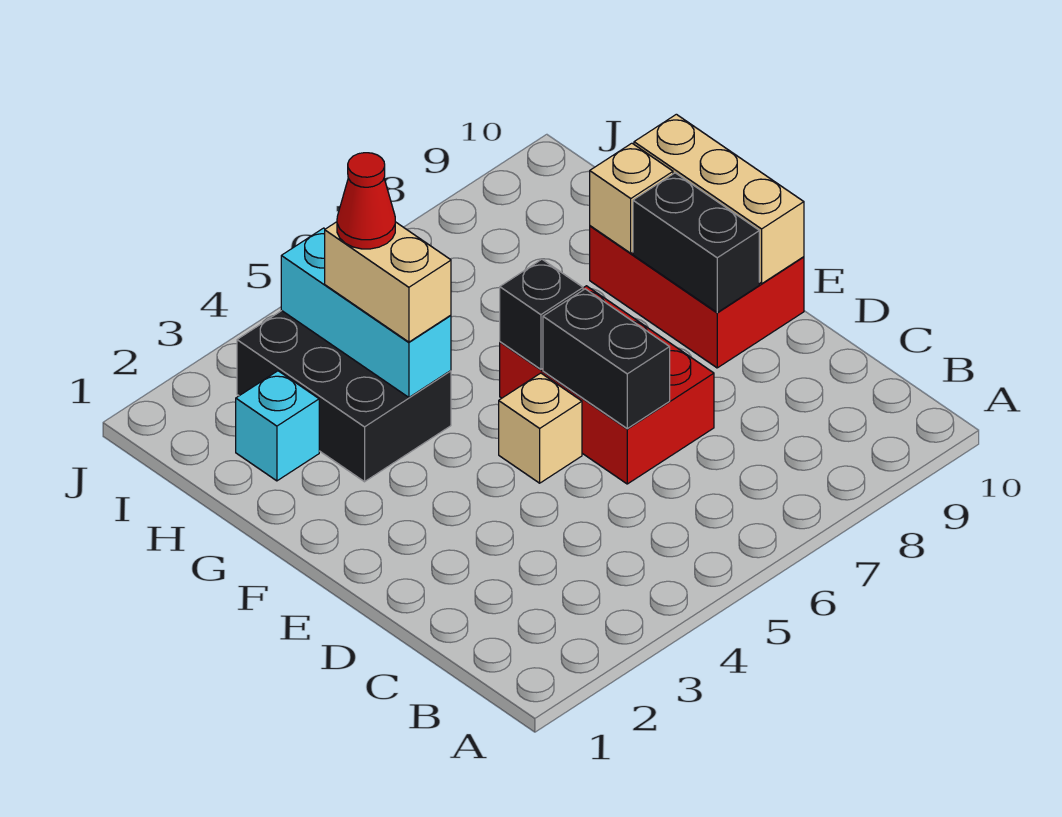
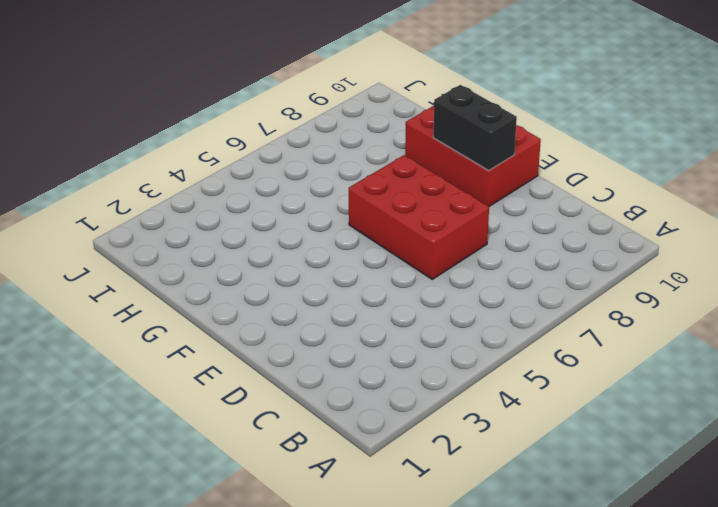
none -> tan 1x1 brick [499,373,582,483]
none -> black 2x3 brick [237,311,451,482]
none -> cyan 1x1 brick [236,371,319,481]

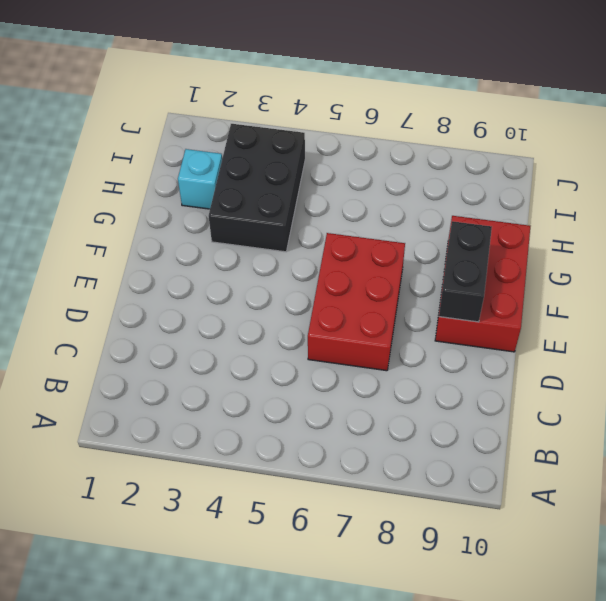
none -> tan 1x1 brick [499,373,582,483]
none -> black 1x2 brick [543,289,670,429]
none -> tan 1x3 brick [634,114,804,284]

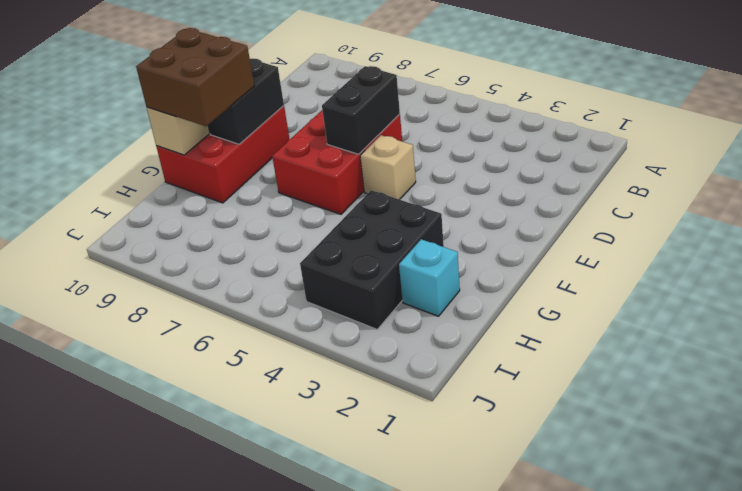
brown 2x2 brick [136,28,254,126] -> none
none -> black 1x1 brick [500,260,583,369]
none -> cyan 1x3 brick [281,228,451,397]
none -> tan 1x1 brick [590,143,673,253]

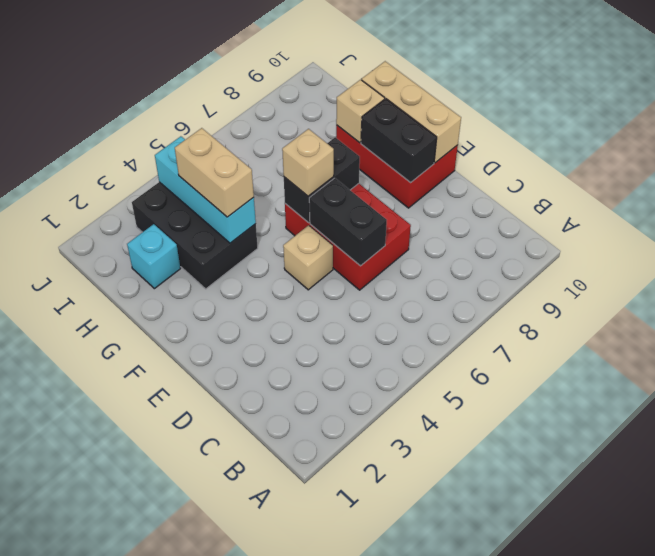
black 1x2 brick [284,137,360,223] -> black 1x1 brick [500,260,583,369]
tan 1x1 brick [282,129,334,196] -> none
none -> red 1x1 cone [337,153,395,249]

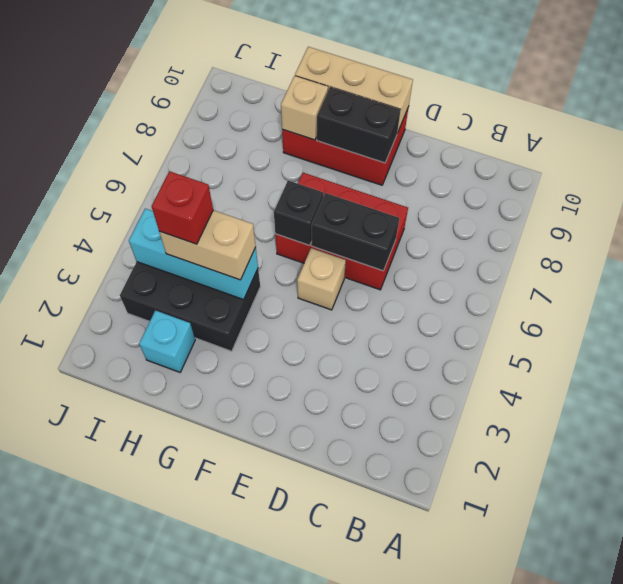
red 1x1 brick [152,171,213,244] -> red 1x1 cone [337,153,395,249]

